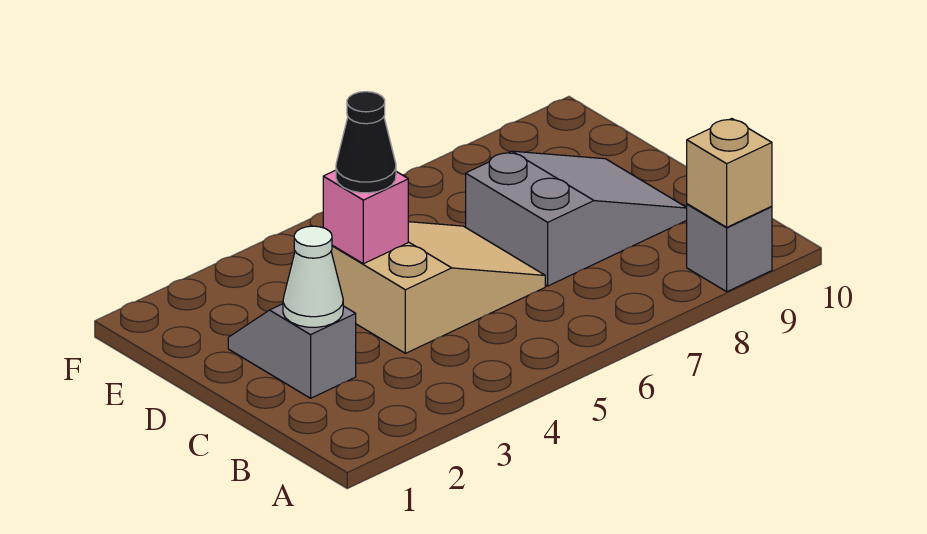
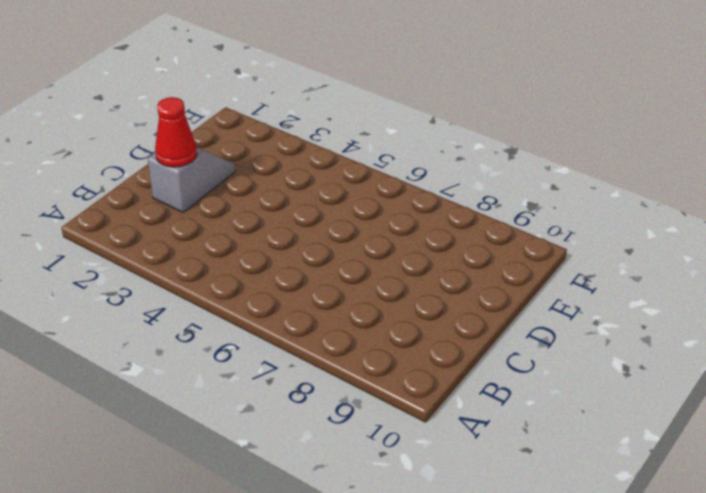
red 1x1 cone [155,97,197,167] -> white 1x1 cone [283,226,343,327]
none -> grey 1x1 brick [687,204,772,292]
none -> tan 2x3 slope [331,222,545,353]

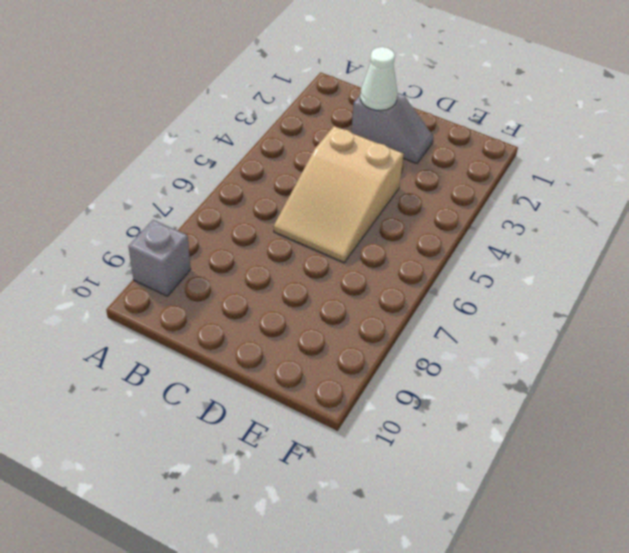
none -> grey 2x3 slope [466,151,687,286]
none -> tan 1x1 brick [687,119,772,227]

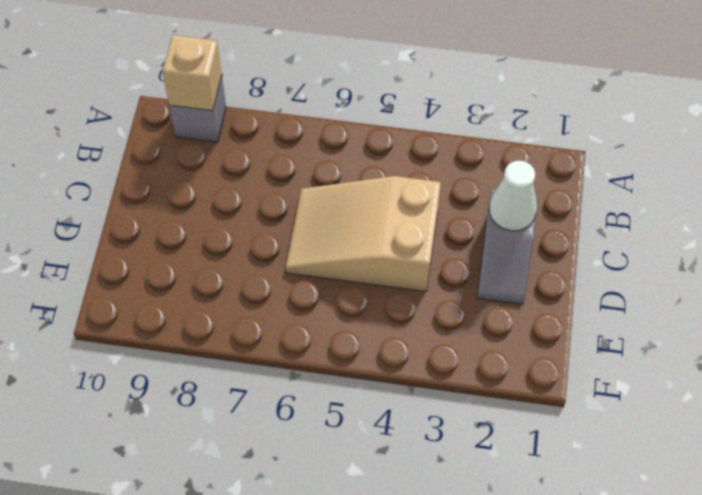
none -> grey 2x3 slope [466,151,687,286]
none -> pink 1x1 brick [323,170,408,264]

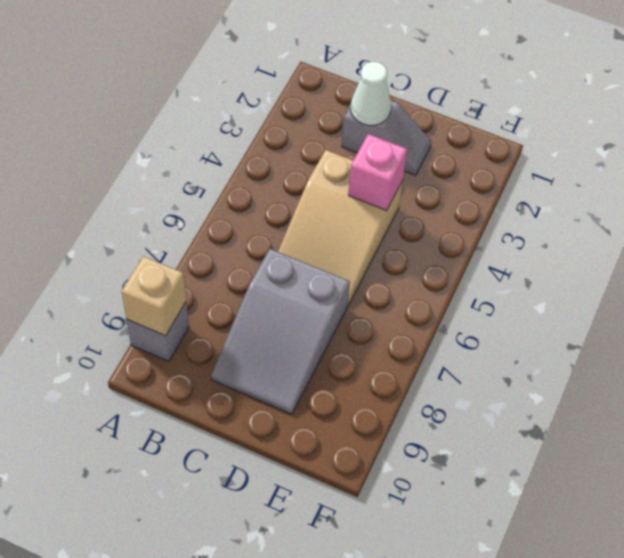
none -> black 1x1 cone [336,92,396,193]

